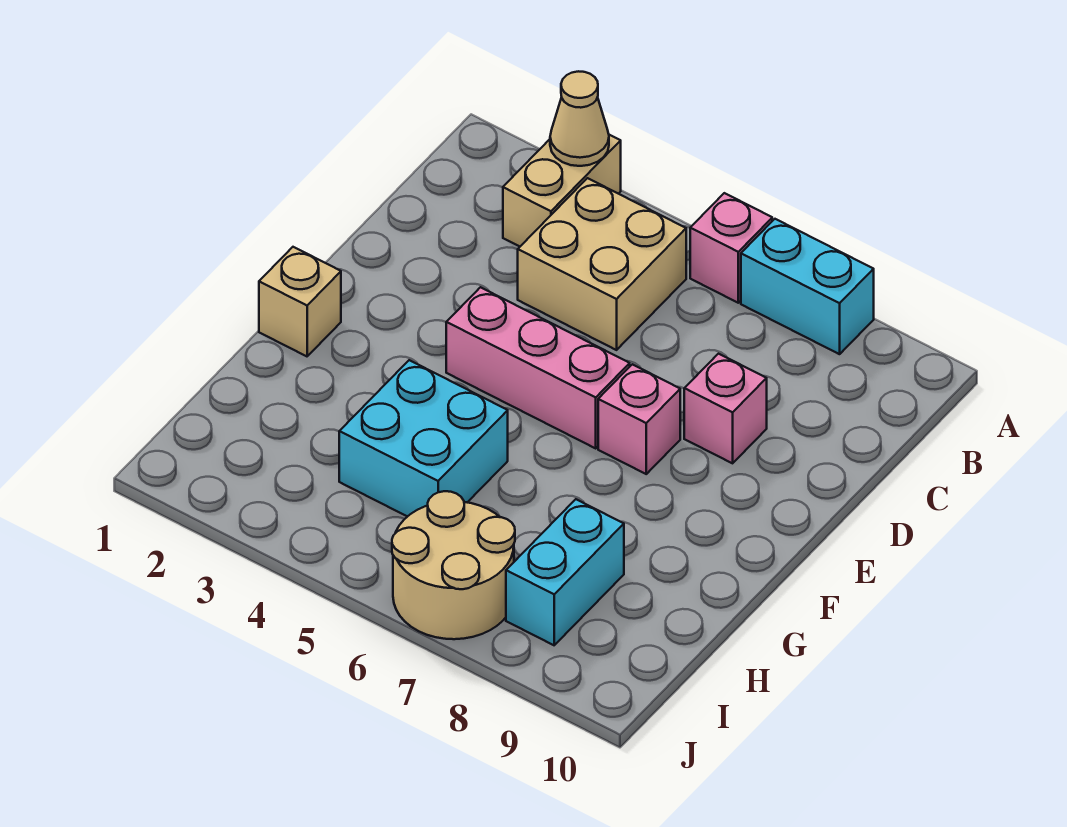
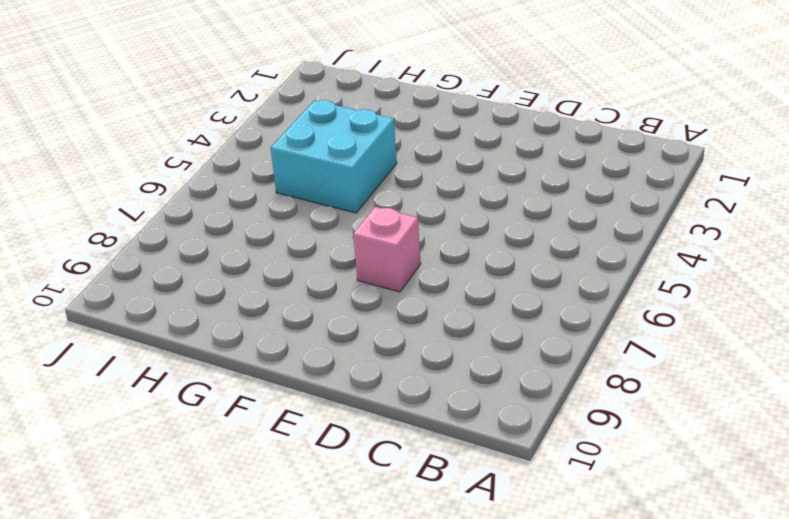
none -> tan 1x2 brick [503,135,621,246]
none -> pink 1x1 brick [690,193,772,303]
none -> cyan 1x2 brick [741,219,874,354]

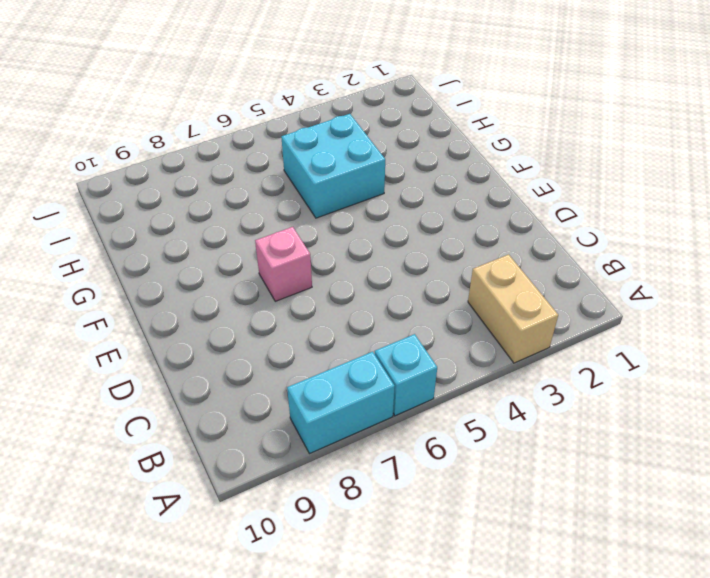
cyan 1x1 brick [375,334,437,416] -> pink 1x1 brick [690,193,772,303]
none -> tan 2x2 brick [518,178,686,350]
none -> pink 1x1 brick [684,354,767,463]
none -> pink 1x3 brick [446,287,630,448]

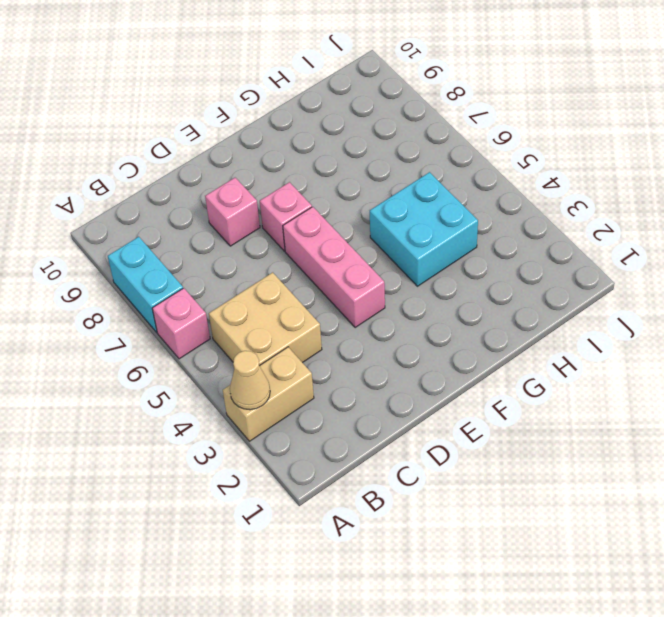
none -> tan 1x1 brick [259,247,341,356]
none -> cyan 1x2 brick [506,499,624,645]
none -> tan 2x2 round brick [392,491,515,639]

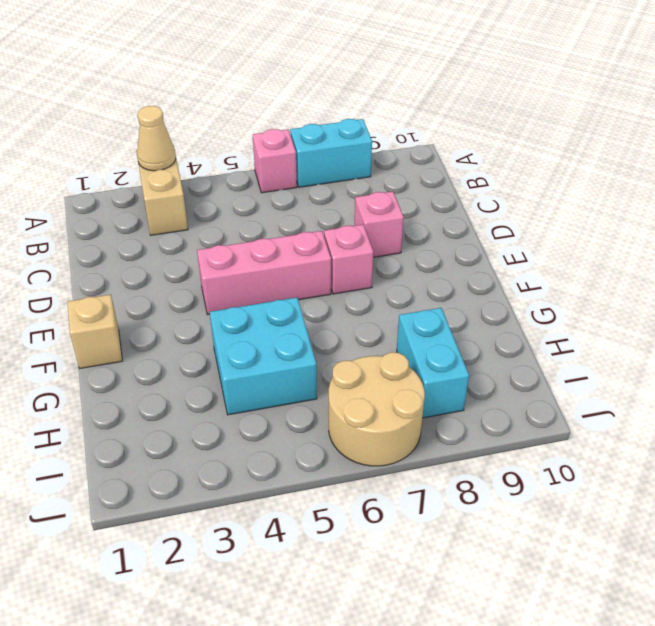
none -> tan 2x2 brick [518,178,686,350]

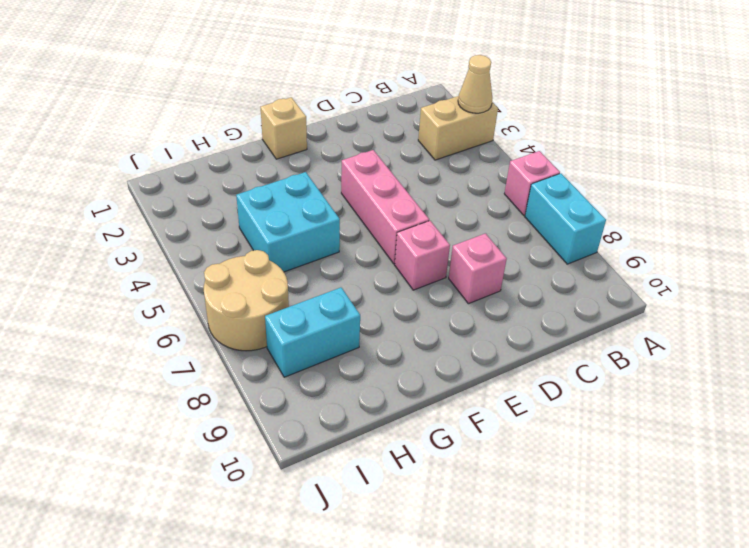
none -> tan 2x2 brick [518,178,686,350]

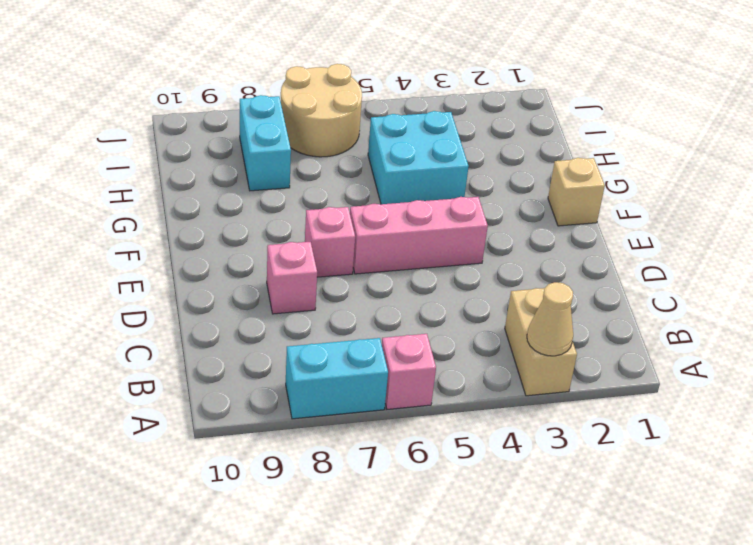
none -> tan 2x2 brick [518,178,686,350]

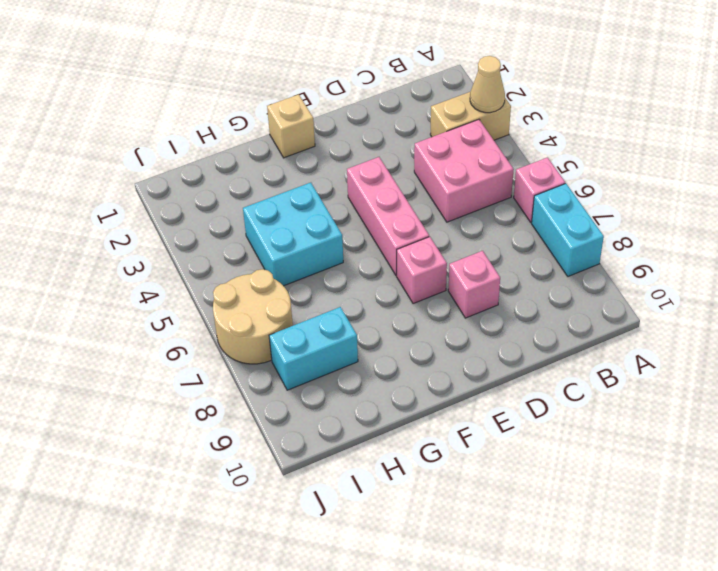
pink 2x2 brick [414,120,514,222] -> tan 2x2 brick [518,178,686,350]

